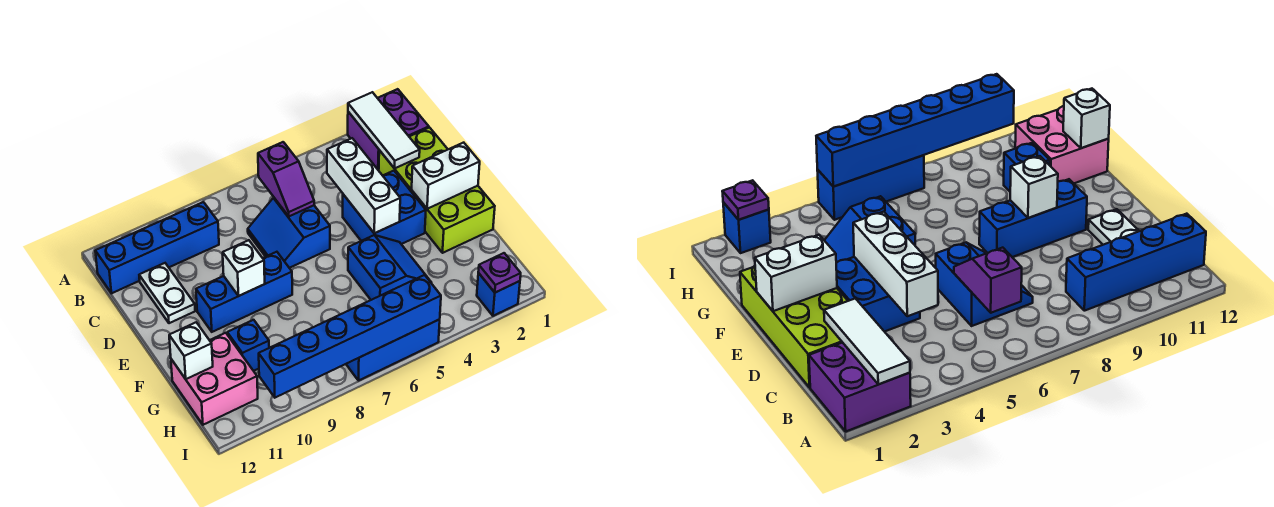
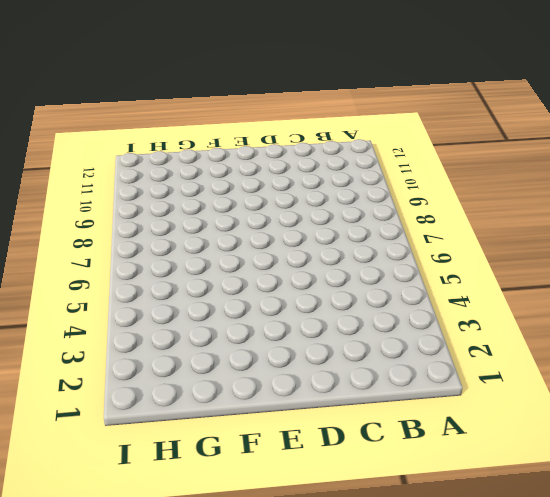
none -> purple 2x2 brick [348,89,429,171]
none -> blue 1x4 brick [95,202,219,293]
none -> lime 2x4 brick [379,128,495,253]

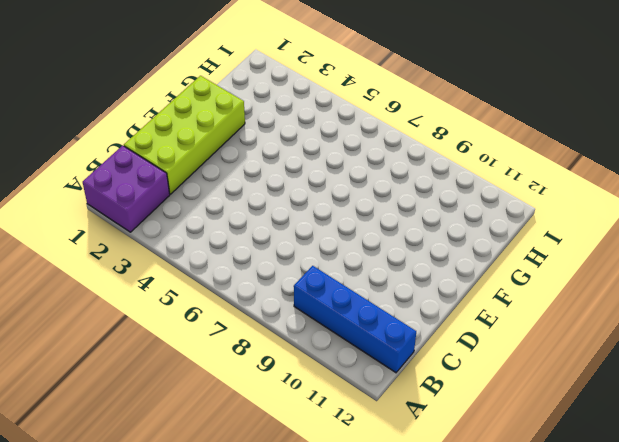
none -> blue 2x2 slope [248,198,330,268]
none -> white 1x2 plate [139,263,195,323]
none -> blue 2x2 brick [343,171,426,244]

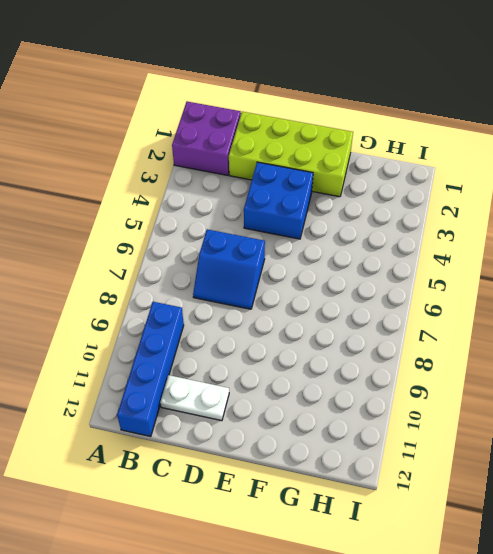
none -> blue 1x3 brick [196,252,292,332]
none -> blue 2x2 slope [348,235,431,300]
none -> blue 1x1 brick [227,320,269,371]

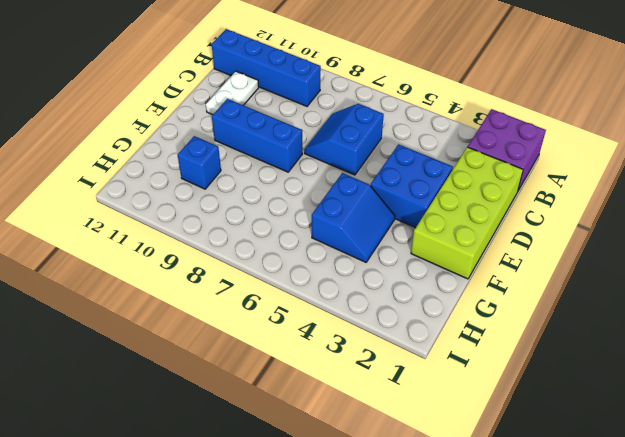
none -> pink 2x2 brick [171,333,258,425]
none -> blue 1x1 brick [477,273,520,316]
none -> blue 1x3 brick [346,319,440,381]

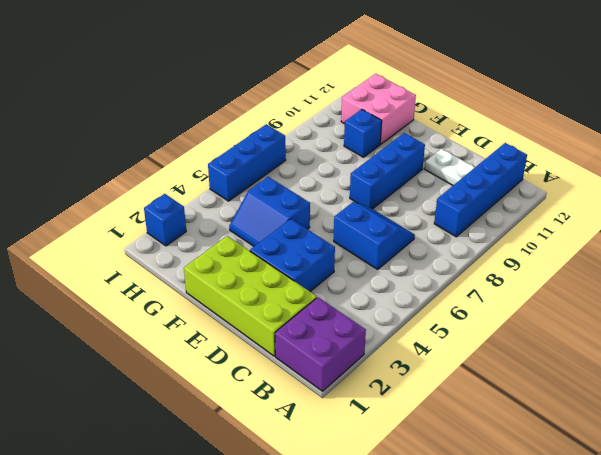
none -> white 1x3 tile [348,92,420,168]
none -> purple 1x2 slope [258,142,314,216]
none -> white 1x3 brick [327,138,400,233]

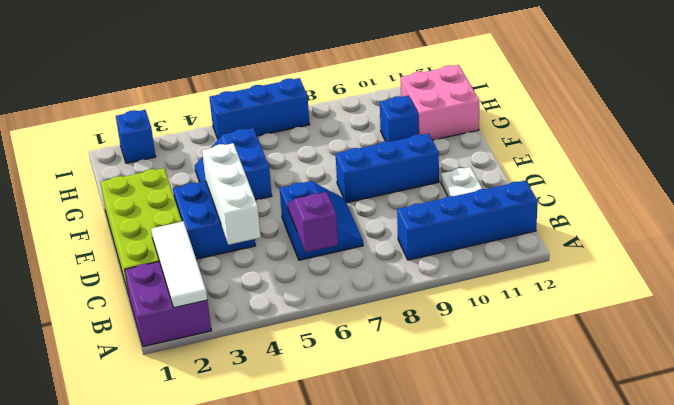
none -> white 1x2 brick [412,143,480,209]
none -> white 1x1 brick [223,240,265,296]
none -> white 1x1 brick [169,322,213,379]

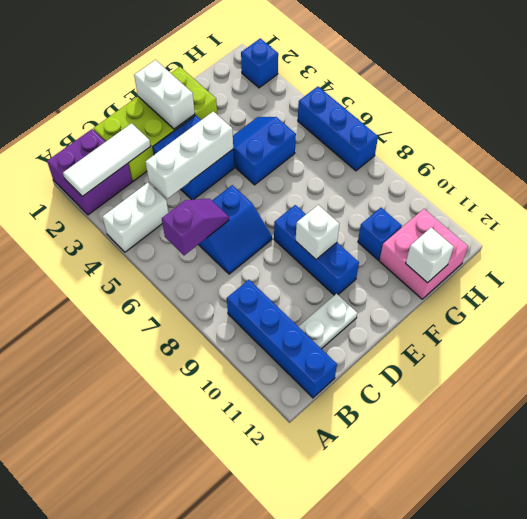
white 1x2 brick [102,183,168,252] -> none
none -> purple 1x1 plate [478,253,521,293]
none -> blue 1x6 brick [259,275,441,398]

